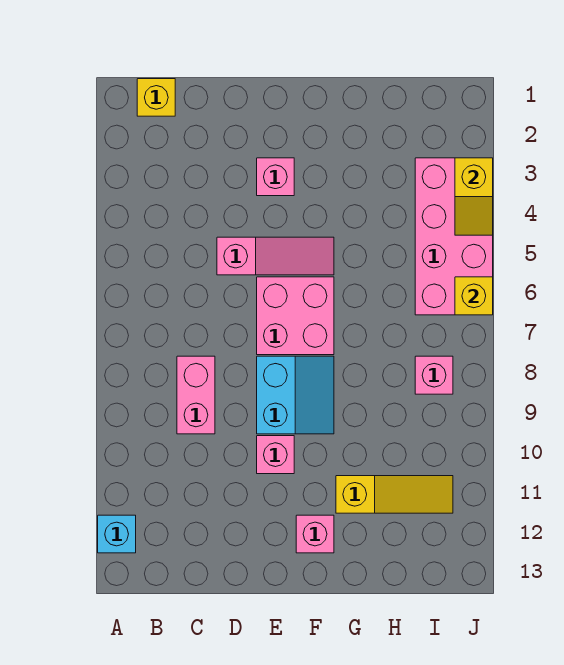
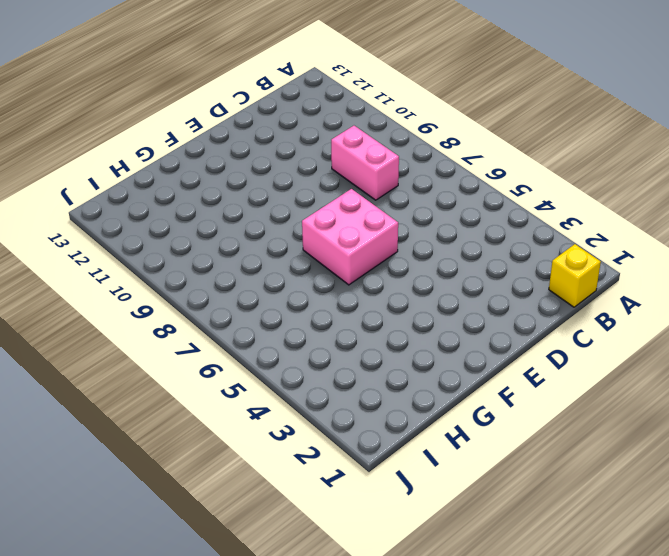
none -> cyan 1x1 brick [98,515,136,553]
none -> pink 1x3 slope [217,237,334,275]
none -> pink 1x1 brick [257,158,294,196]

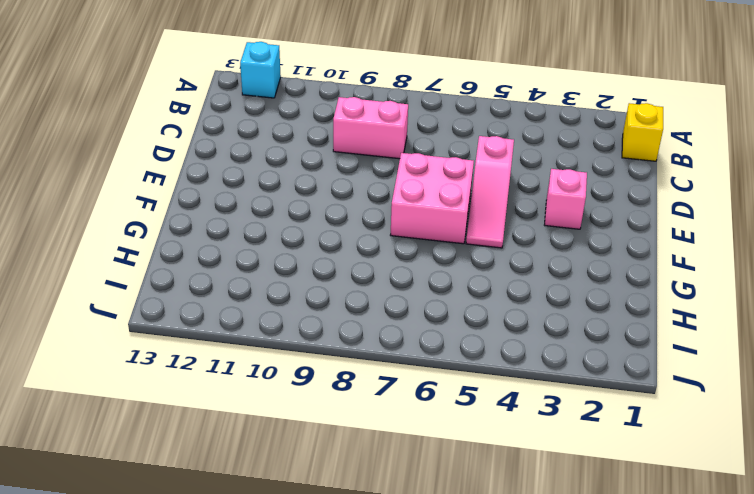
none -> cyan 2x2 slope [257,356,334,434]
none -> pink 1x1 brick [257,436,294,474]
none -> pink 1x1 brick [296,515,334,553]

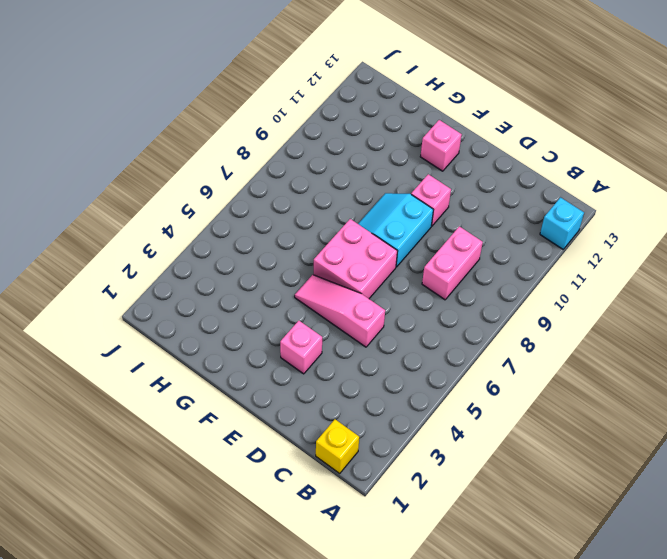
none -> yellow 1x3 slope [336,476,453,513]
none -> pink 2x4 brick [415,158,493,315]
none -> pink 1x1 brick [415,356,453,394]

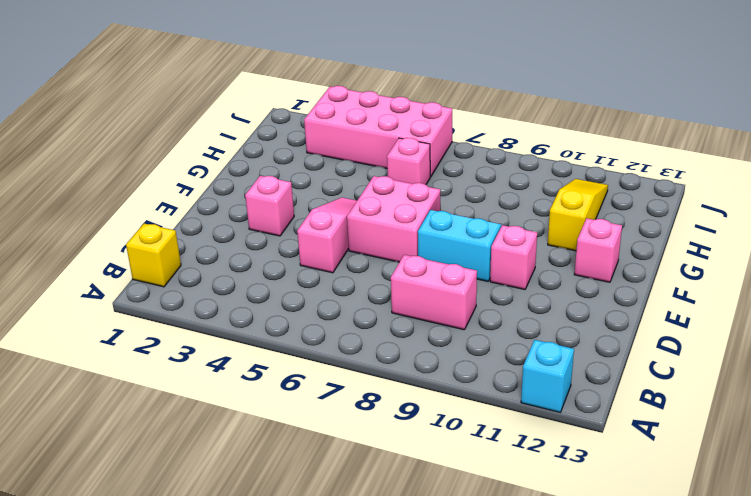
pink 1x1 brick [387,138,430,185] -> pink 1x1 brick moved to [415,356,453,394]
none -> yellow 1x2 slope [455,158,493,235]
none -> yellow 1x1 brick [455,277,493,315]

